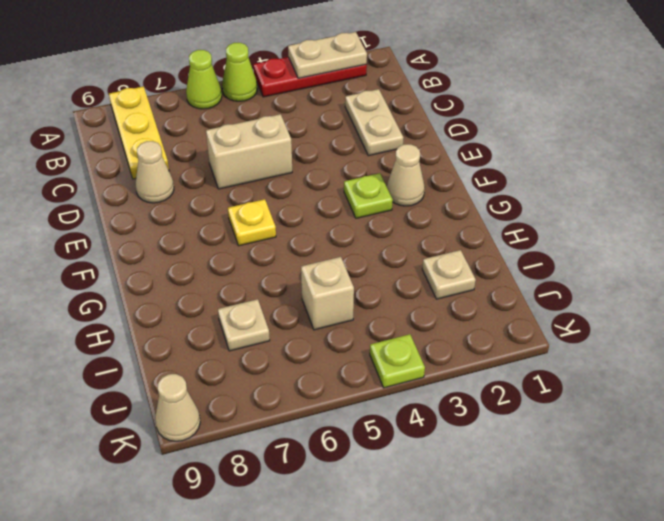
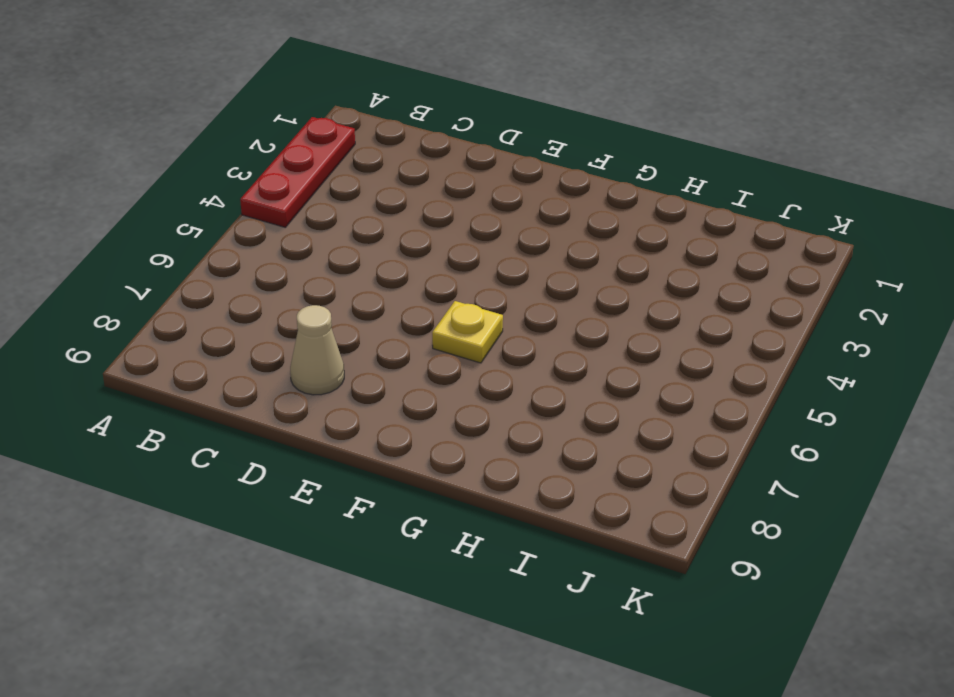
none -> lime 1x1 cone [222,43,257,101]
none -> lime 1x1 cone [186,50,222,109]
none -> yellow 1x3 plate [109,86,169,179]

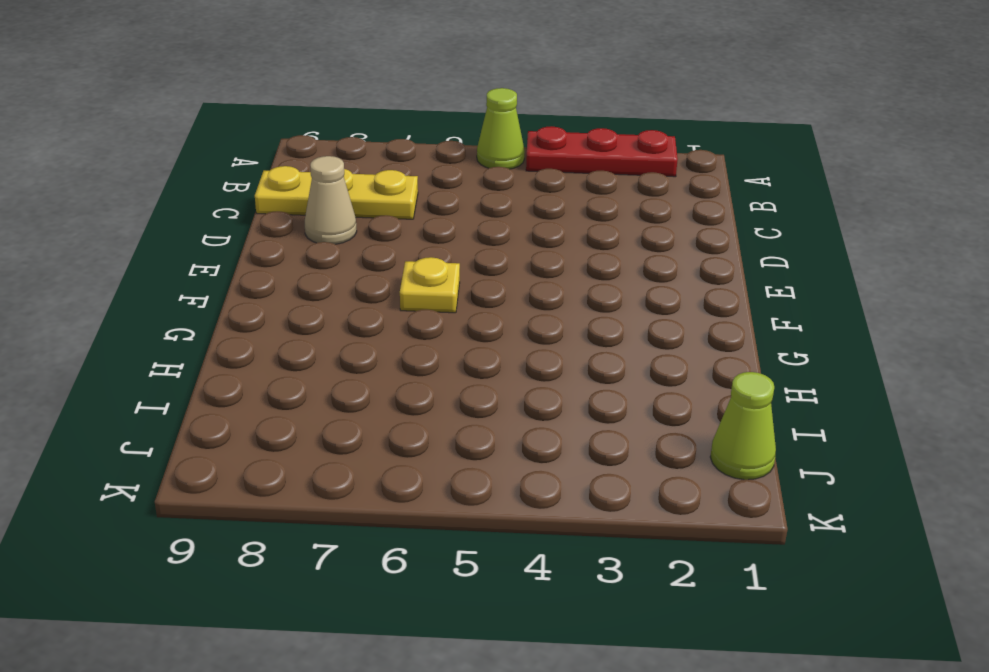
yellow 1x3 plate [255,166,418,219] -> yellow 1x3 plate turned to [109,86,169,179]
lime 1x1 cone [710,372,776,480] -> lime 1x1 cone moved to [186,50,222,109]
none -> tan 1x2 plate [345,89,404,156]
none -> tan 1x2 brick [206,114,292,189]
none -> tan 1x1 cone [387,144,425,206]

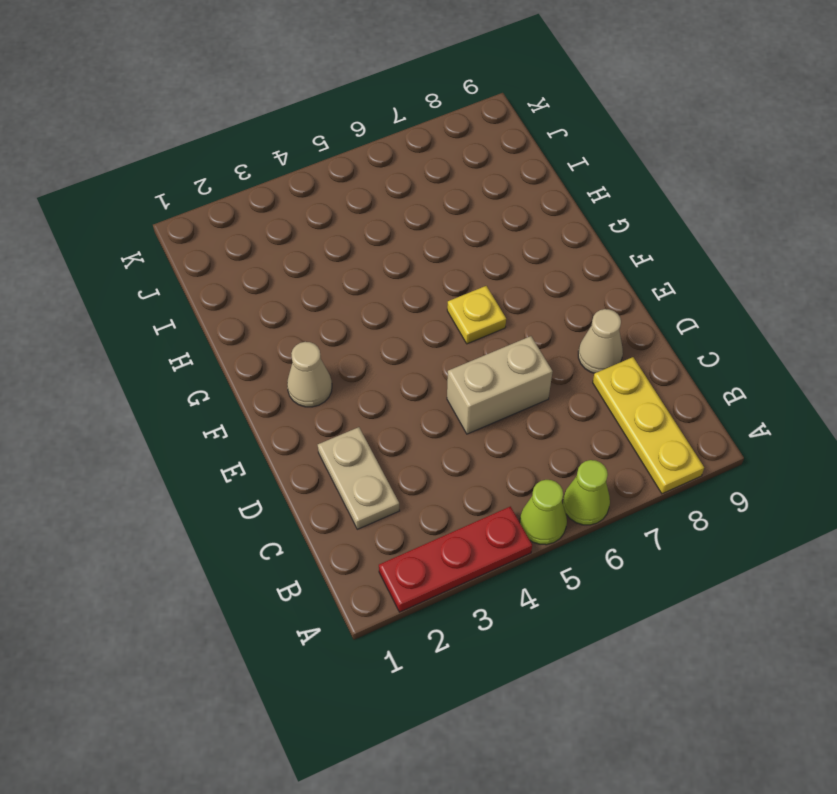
none -> lime 1x1 plate [344,173,393,218]
none -> tan 1x1 plate [422,250,476,299]
none -> tan 1x1 brick [301,257,354,330]

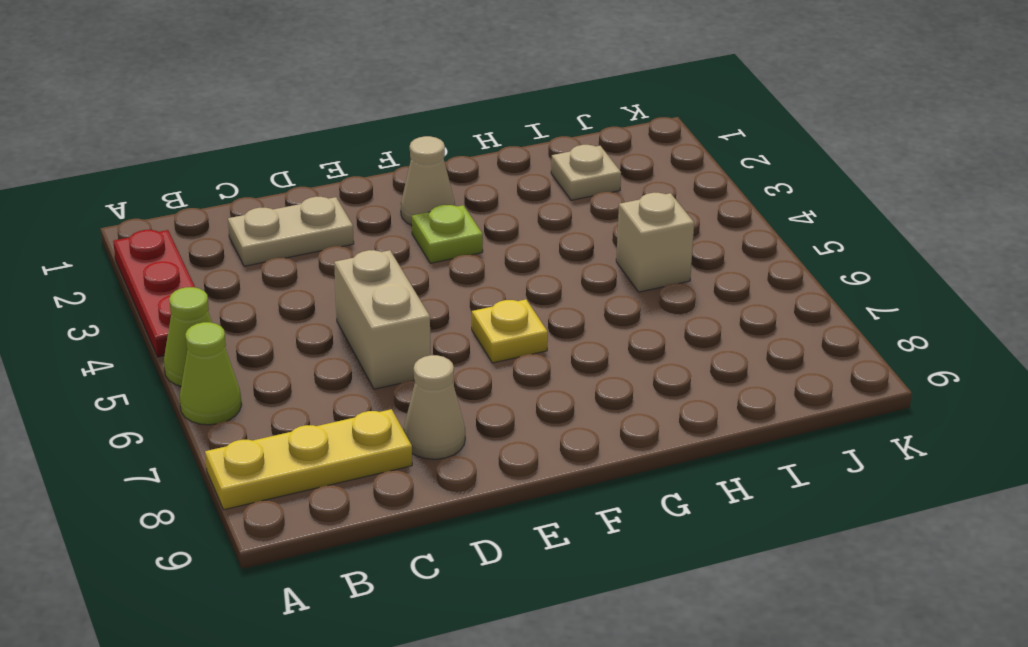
none -> tan 1x1 plate [218,299,270,351]
none -> lime 1x1 plate [370,334,425,388]
none -> tan 1x1 cone [155,374,200,441]

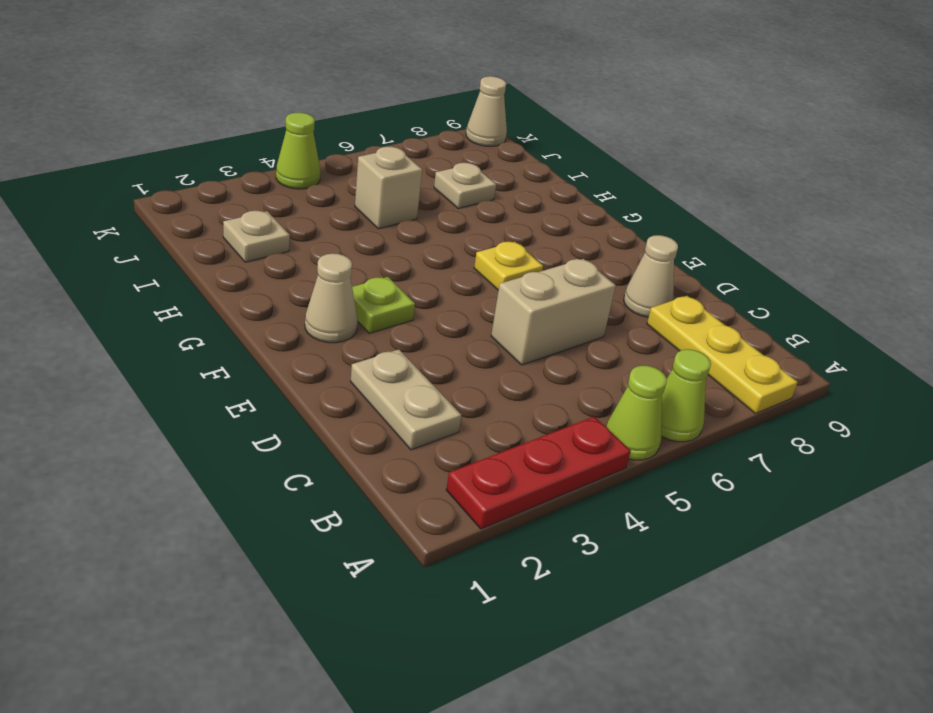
lime 1x1 cone [276,112,321,189] -> lime 1x1 plate [370,334,425,388]
none -> tan 1x2 plate [288,32,367,78]

